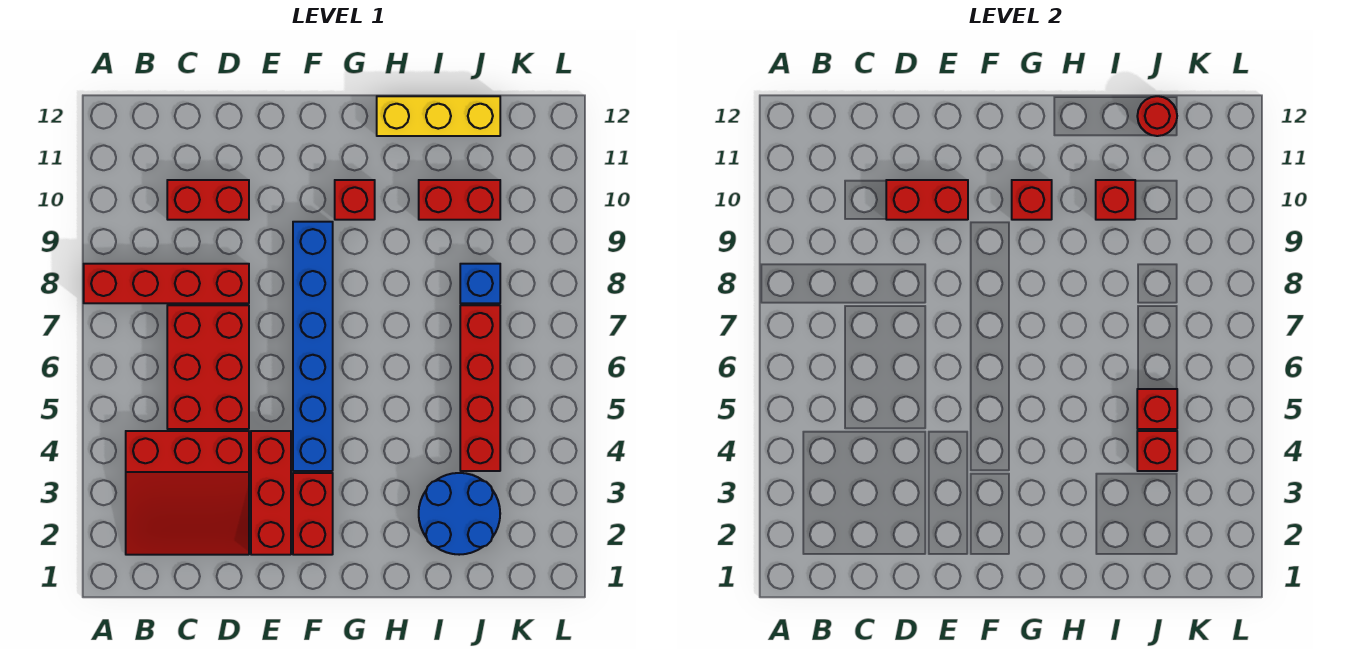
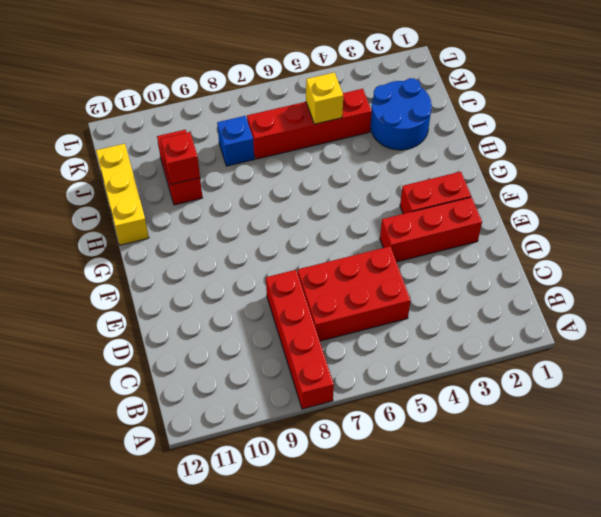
yellow 1x1 brick [306,72,343,124] -> red 1x1 brick [1137,389,1177,429]
none -> red 3x3 slope [126,431,249,555]
none -> red 1x2 brick [167,180,249,220]
none -> blue 1x6 brick [293,222,333,471]

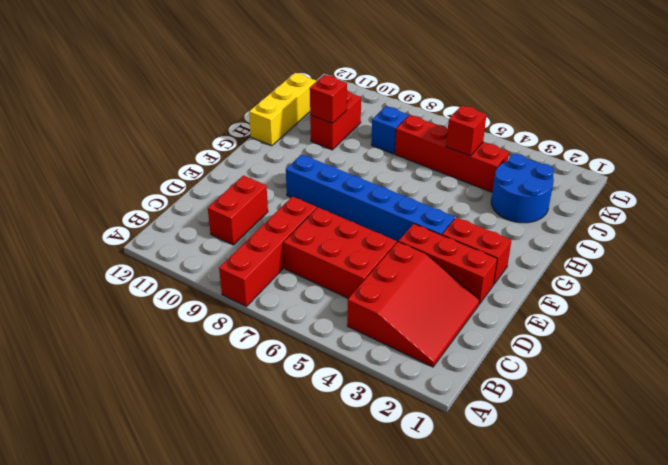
none -> red 1x1 brick [335,180,375,220]
none -> red 1x2 brick [886,180,968,220]
none -> red 1x1 brick [1012,180,1052,220]

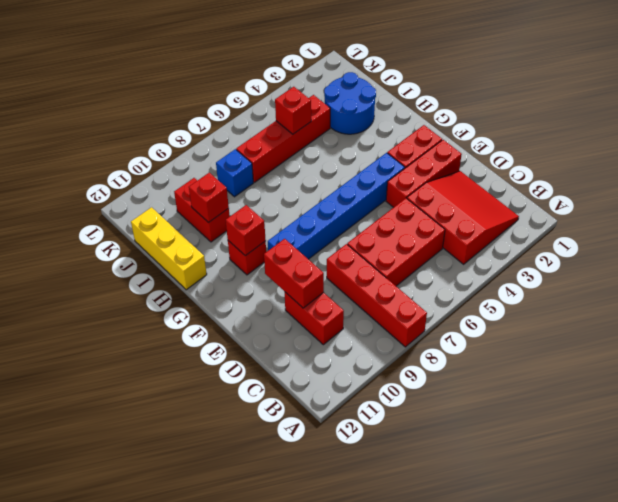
none -> red 1x1 brick [1137,431,1177,471]
none -> red 1x1 round brick [1137,96,1177,136]

